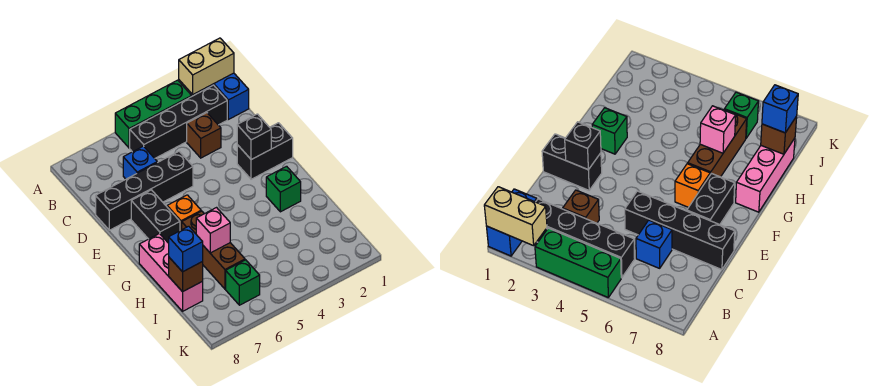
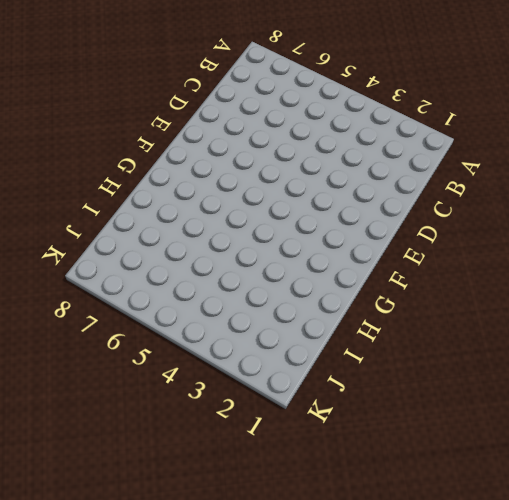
none -> blue 1x2 brick [202,73,249,119]
none -> green 1x3 brick [115,80,192,148]
none -> black 1x4 brick [130,85,227,158]

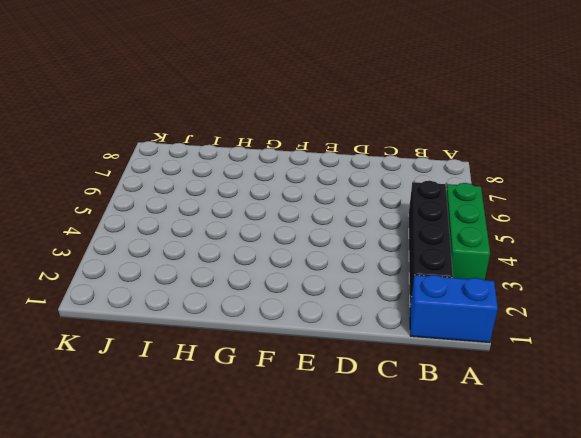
none -> brown 1x1 brick [187,113,221,158]
none -> blue 1x1 brick [123,146,157,179]
none -> black 1x4 brick [96,151,193,230]

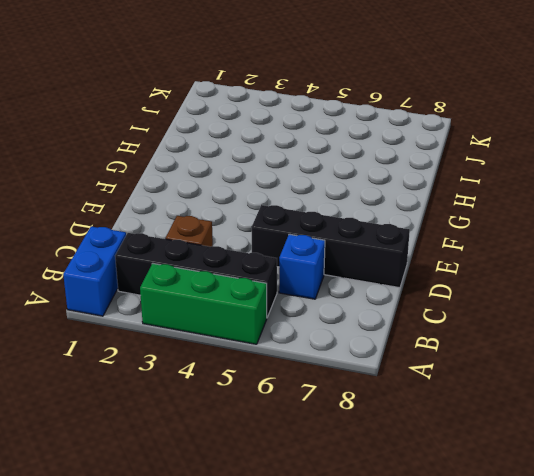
none -> black 1x2 brick [237,123,293,179]
none -> black 1x2 brick [131,190,180,243]
none -> orange 1x1 brick [167,195,201,231]

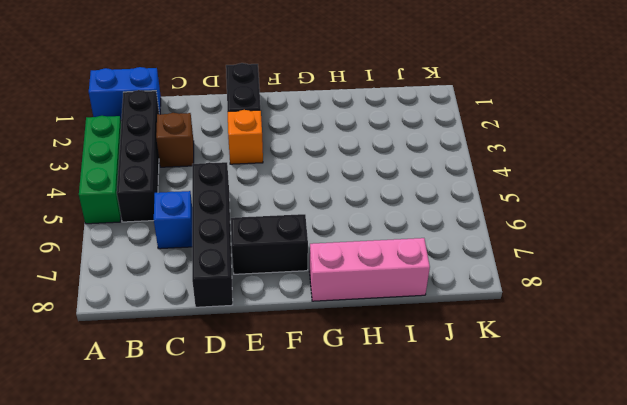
orange 1x1 brick [228,110,263,164] -> orange 1x1 brick moved to [167,195,201,231]
none -> green 1x1 brick [266,166,301,212]
none -> brown 1x3 brick [182,211,245,289]
none -> green 1x1 brick [226,260,260,305]

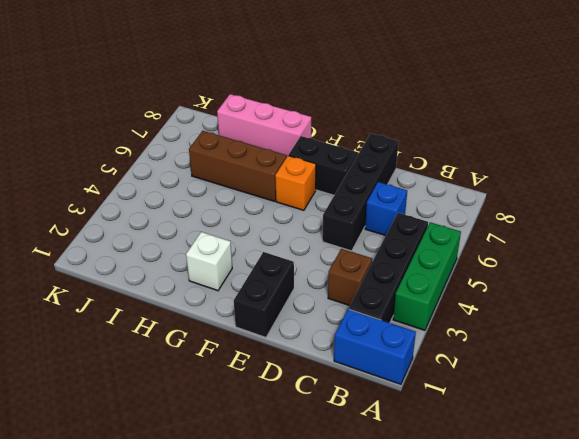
white 1x1 brick [186,232,232,291] -> green 1x1 brick [266,166,301,212]
none -> green 1x1 brick [226,260,260,305]
none -> tan 1x2 brick [179,38,234,94]
none -> black 1x1 brick [237,114,271,160]

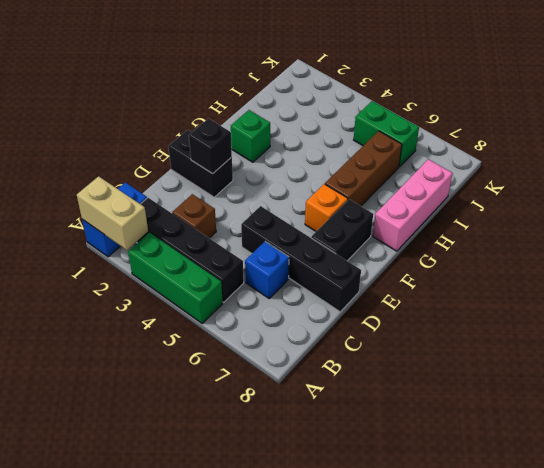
green 1x2 brick [354,101,419,167] -> green 1x1 brick [226,260,260,305]
none -> pink 1x1 brick [196,208,230,253]
none -> brown 1x1 brick [169,258,203,292]
none -> blue 1x1 brick [169,226,203,272]

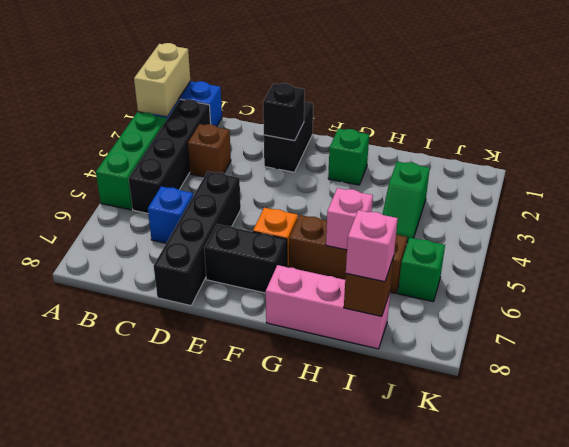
green 1x2 slope [383,162,430,243] -> none
pink 1x1 brick [346,210,398,282] -> blue 1x1 brick [169,226,203,272]

